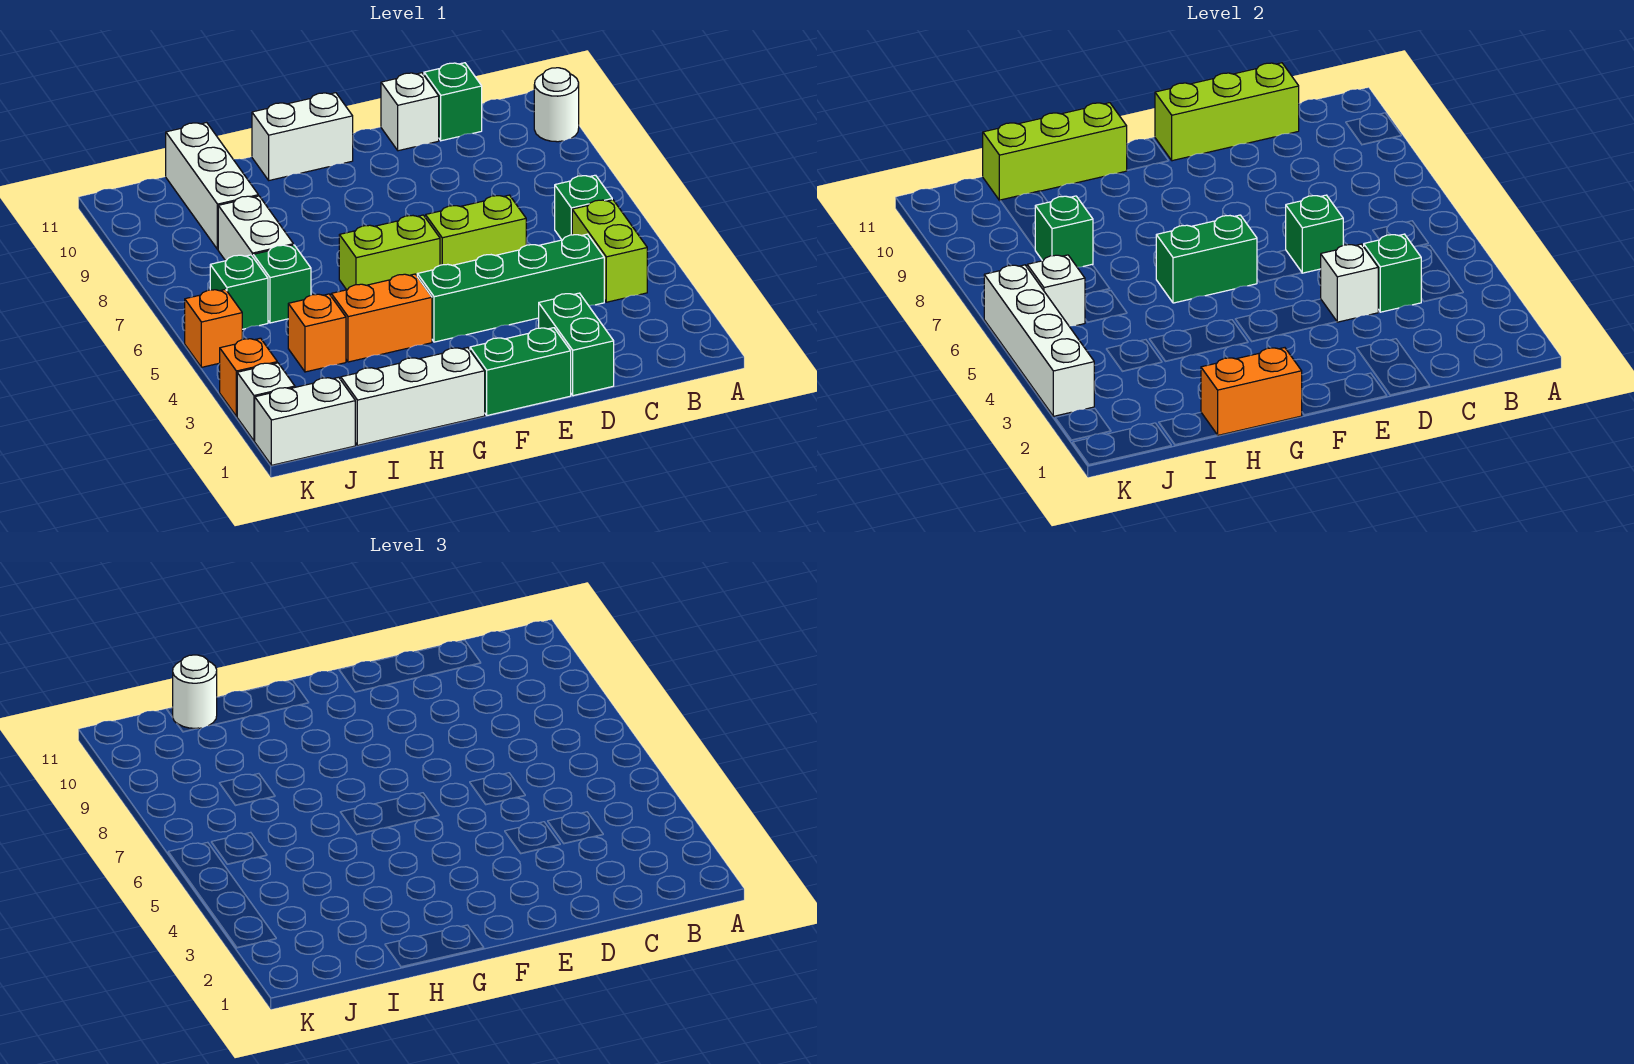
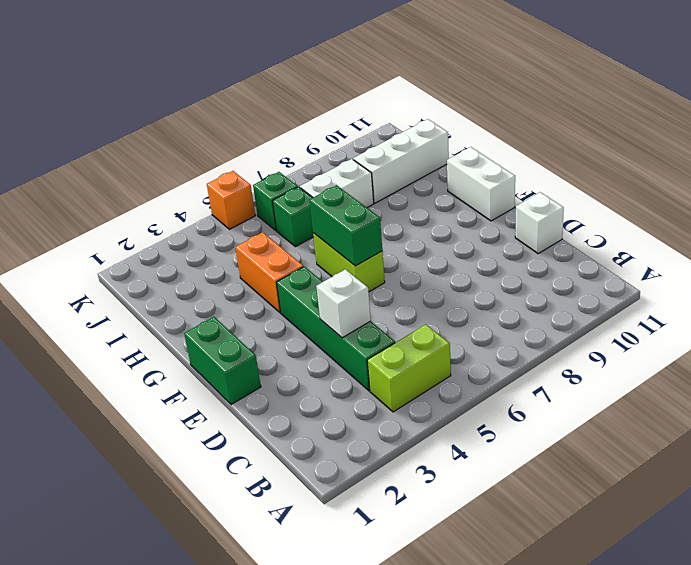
none -> white 1x1 round brick [534,68,579,142]
none -> green 1x1 brick [555,175,612,240]
none -> green 1x1 brick [424,63,482,141]
none -> green 1x2 brick [539,293,614,396]

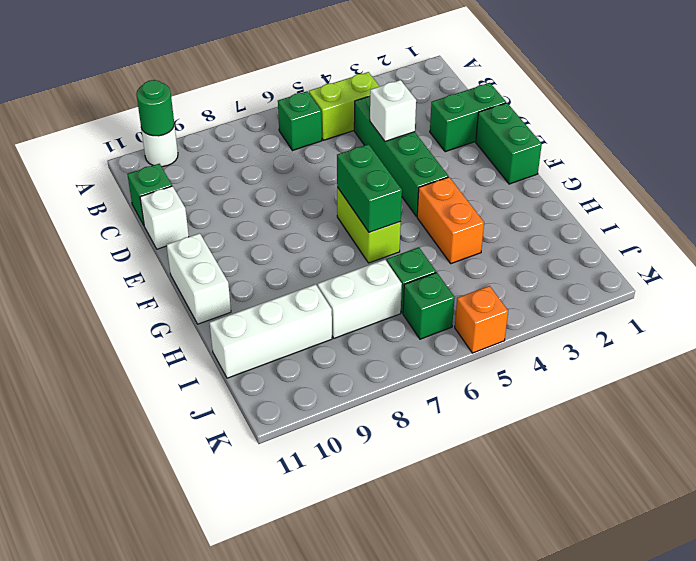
green 1x1 round brick [136,80,174,136] -> none
none -> lime 1x2 brick [425,195,526,265]
none -> white 1x3 brick [341,348,485,445]
none -> orange 1x1 brick [288,294,346,372]
none -> white 1x2 brick [255,377,355,465]

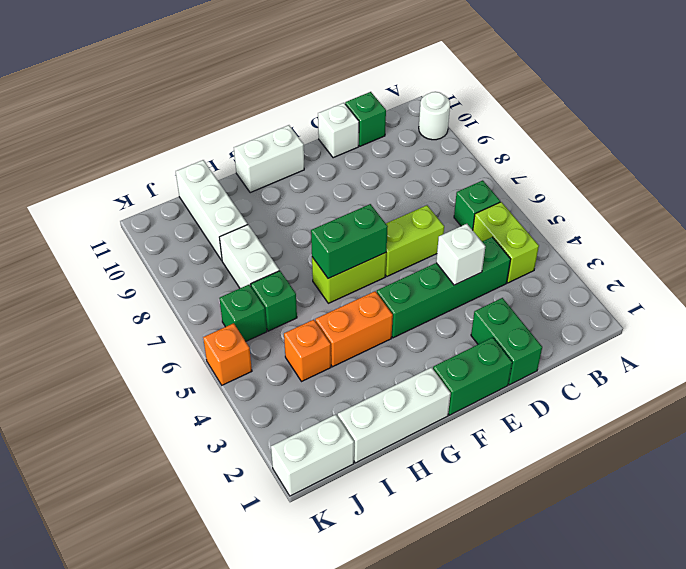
none -> white 1x1 brick [237,363,295,441]
none -> orange 1x1 brick [220,338,277,416]
none -> green 1x1 brick [1363,234,1421,312]
none -> lime 1x3 brick [1155,63,1299,161]

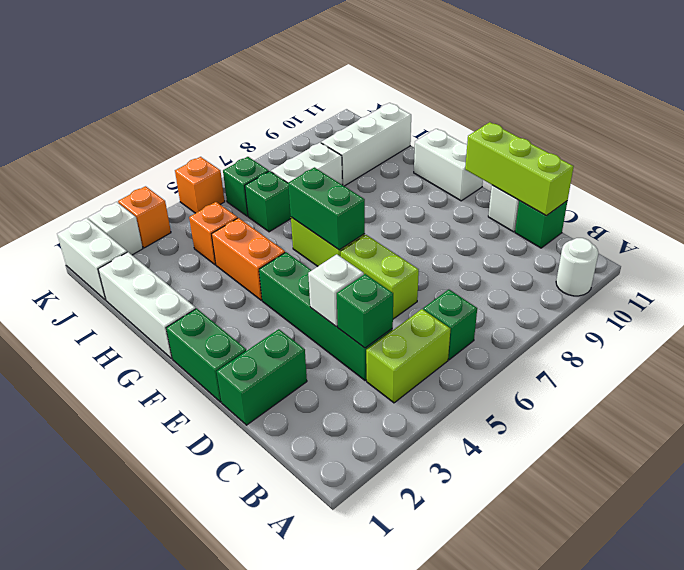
none -> green 1x1 brick [1286,195,1343,273]
none -> orange 1x2 brick [1201,348,1302,435]
none -> lime 1x3 brick [983,103,1127,201]
none -> green 1x1 brick [1035,196,1093,267]

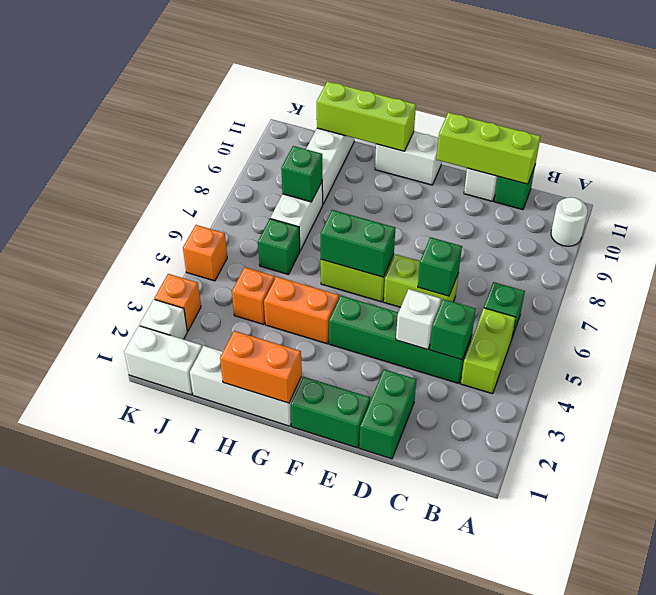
none -> green 1x1 brick [210,255,268,329]
none -> white 1x1 brick [1027,255,1085,326]
none -> white 1x4 brick [984,265,1094,416]
none -> white 1x1 round brick [173,655,217,728]

